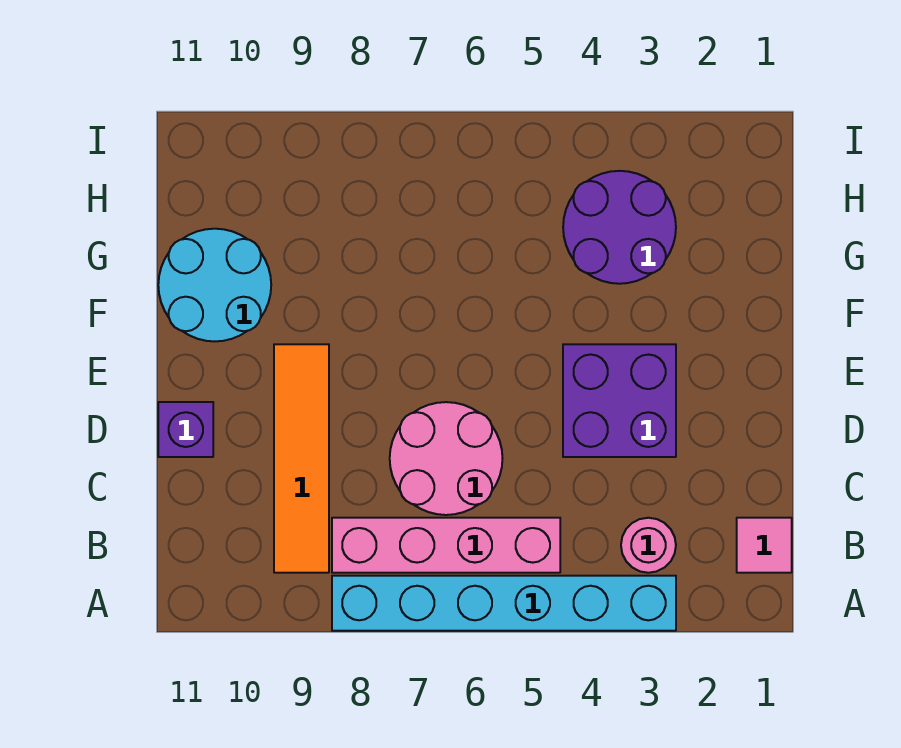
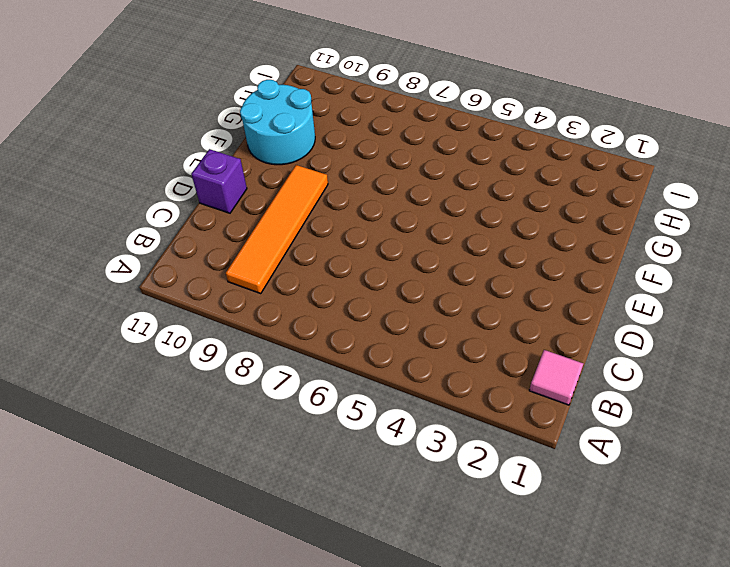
none -> cyan 1x6 brick [332,576,676,631]
none -> pink 1x1 round brick [621,518,676,573]

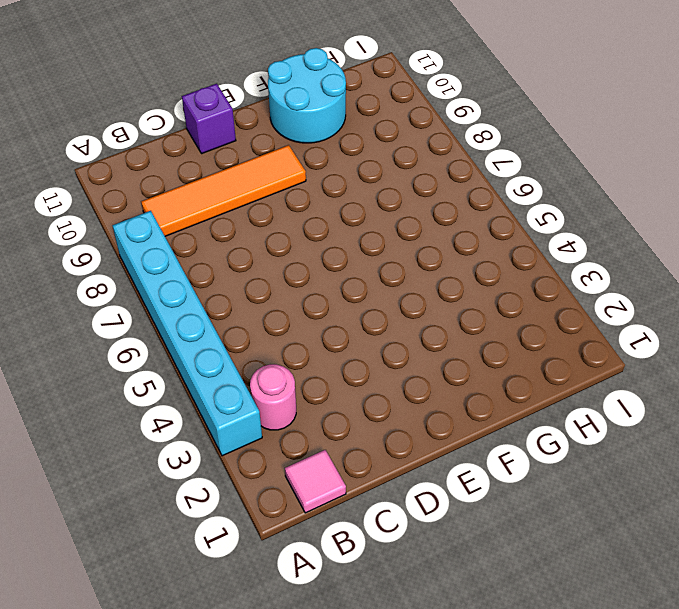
none -> pink 1x4 brick [332,518,560,573]
none -> pink 2x2 round brick [390,402,502,515]

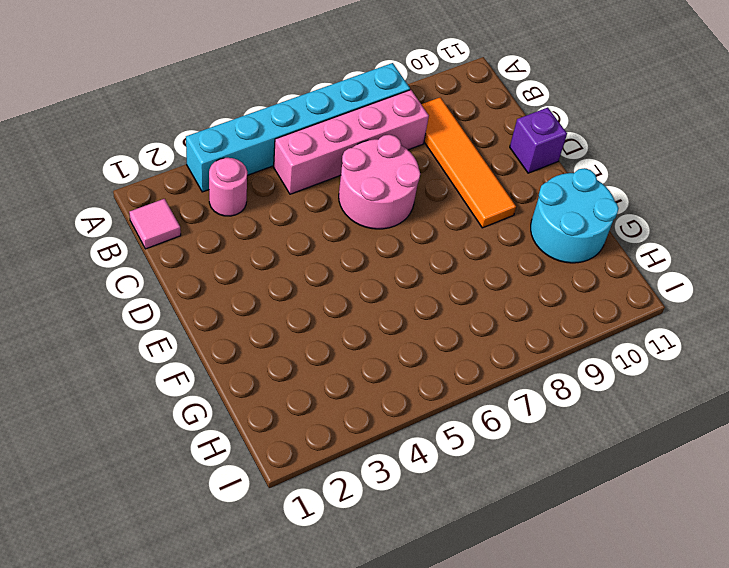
none -> purple 2x2 brick [563,344,676,457]
none -> purple 2x2 round brick [563,171,676,284]

